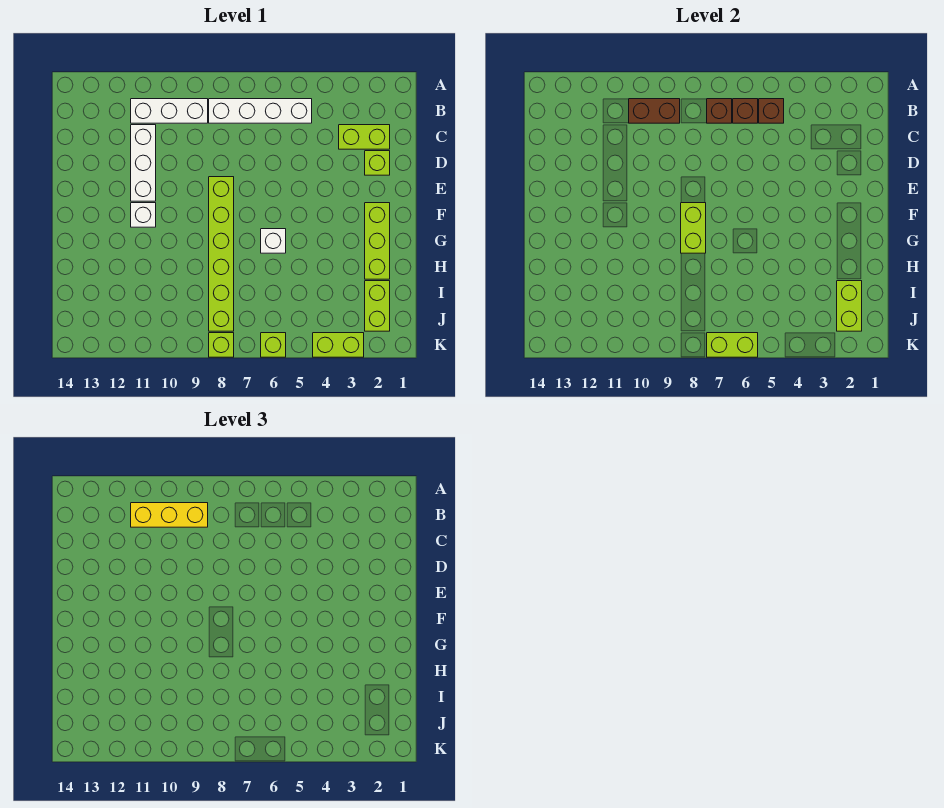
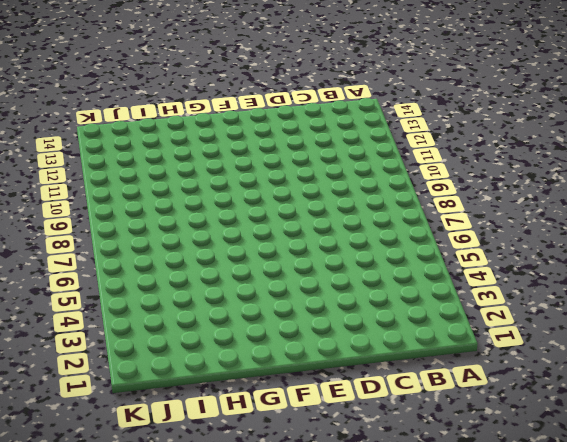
none -> white 1x4 brick [209,99,312,123]
none -> white 1x3 brick [131,99,208,123]
none -> lime 1x2 brick [339,125,390,149]

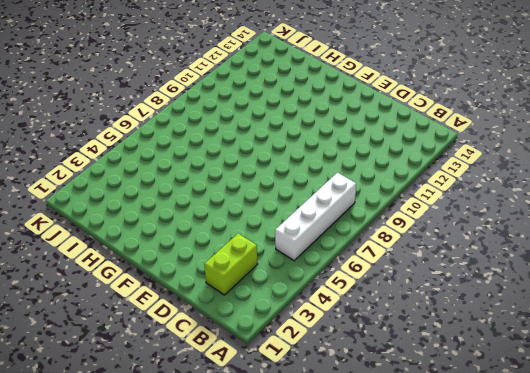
none -> white 1x3 brick [131,99,208,123]
none -> white 1x3 brick [131,125,156,201]
none -> lime 1x1 brick [365,151,390,175]

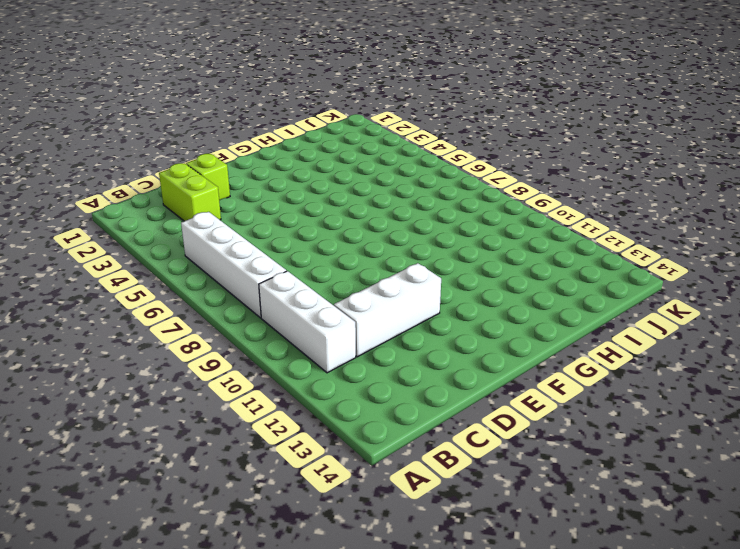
none -> lime 1x6 brick [209,177,234,331]
none -> lime 1x3 brick [365,203,390,279]
none -> white 1x1 brick [131,203,156,227]

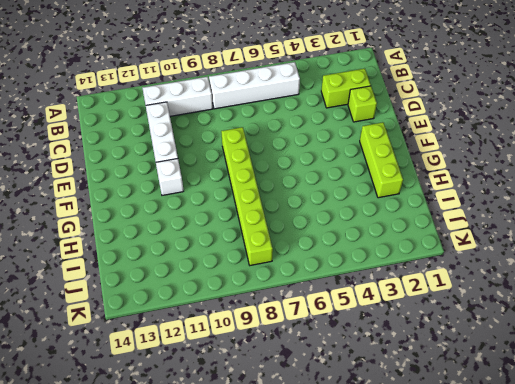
none -> white 1x1 brick [261,229,286,253]
none -> lime 1x2 brick [365,281,390,331]
none -> lime 1x2 brick [313,333,364,357]

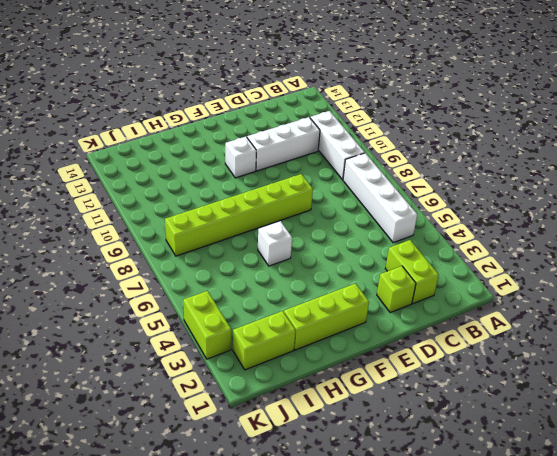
none -> lime 1x1 brick [261,333,286,357]
none -> lime 1x1 brick [209,333,234,357]
none -> brown 1x1 brick [759,99,784,123]

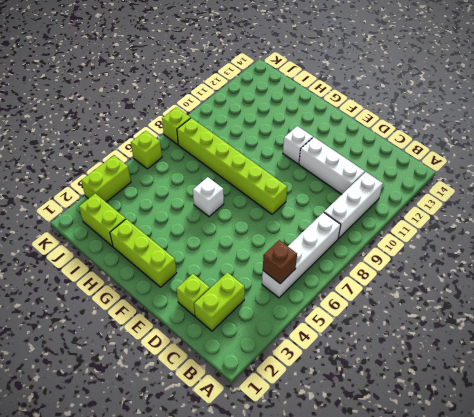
none -> brown 1x1 brick [733,99,758,123]
none -> brown 1x1 brick [707,99,732,123]
none -> brown 1x2 brick [629,99,680,123]

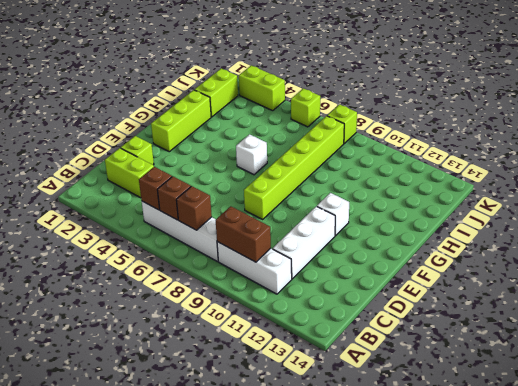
none -> lime 1x2 brick [681,203,706,253]
none -> lime 1x2 brick [837,281,862,331]
none -> lime 1x2 brick [707,333,758,357]

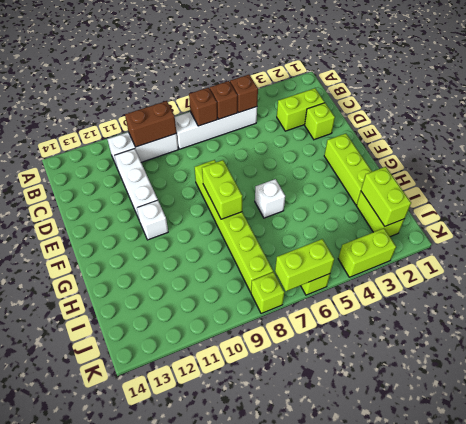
none -> yellow 1x3 brick [131,503,208,527]

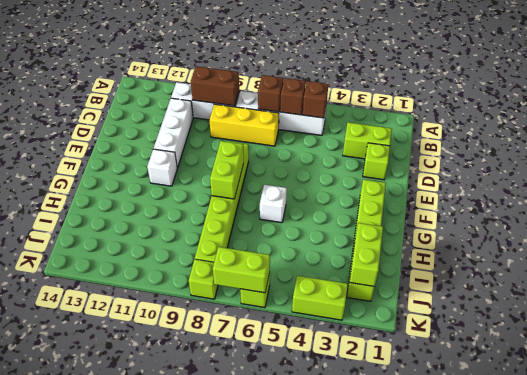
yellow 1x3 brick [209,104,279,146] -> yellow 1x3 brick moved to [131,503,208,527]

